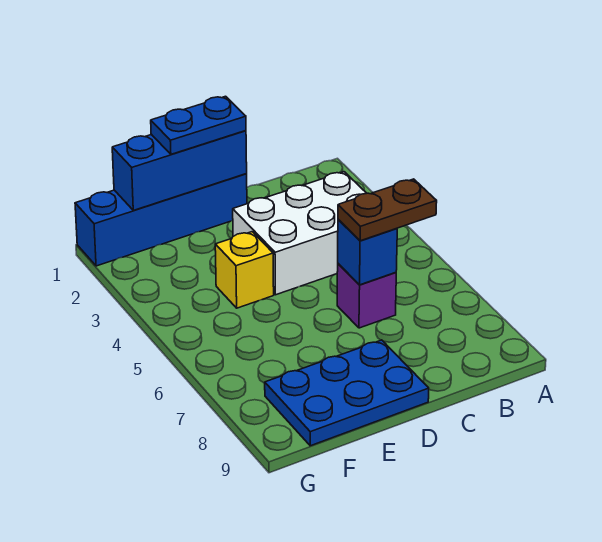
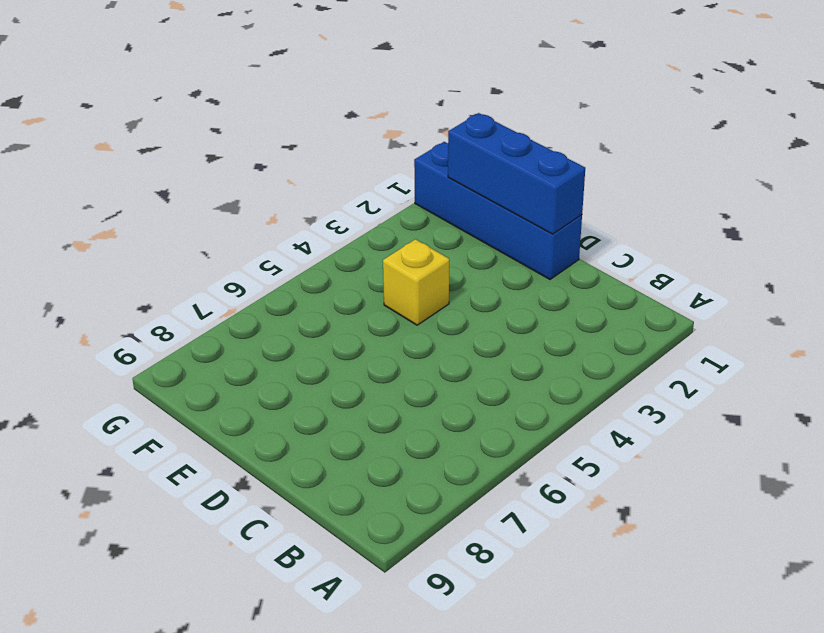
none -> white 2x3 brick [233,172,367,295]
none -> purple 1x1 brick [337,264,396,328]

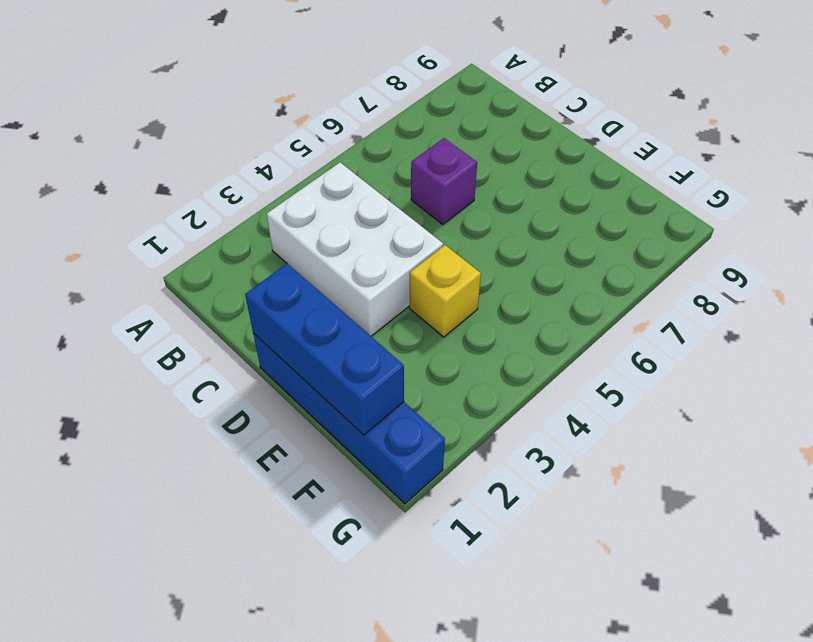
none -> blue 2x3 plate [265,340,429,446]
none -> blue 1x1 brick [338,219,397,285]

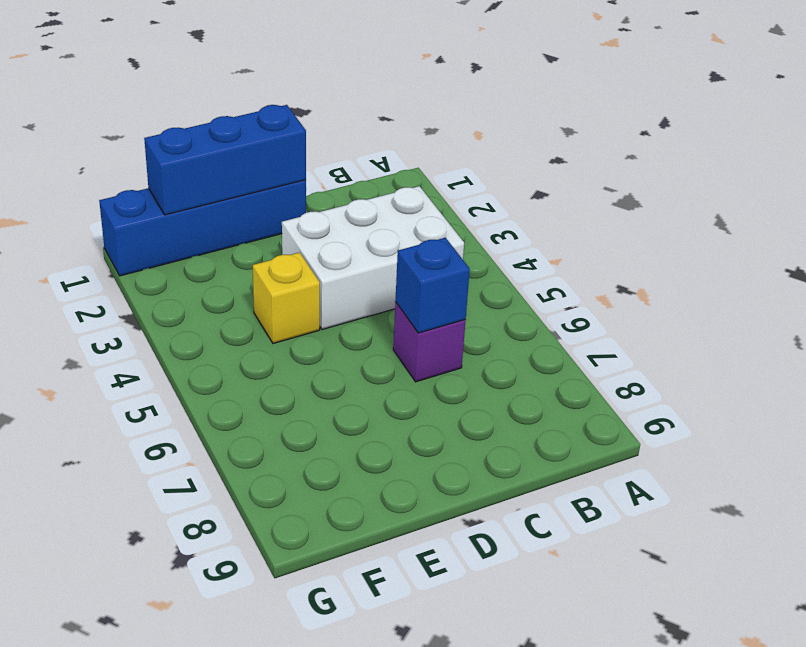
none -> blue 2x3 plate [265,340,429,446]
none -> brown 1x2 plate [338,179,437,241]

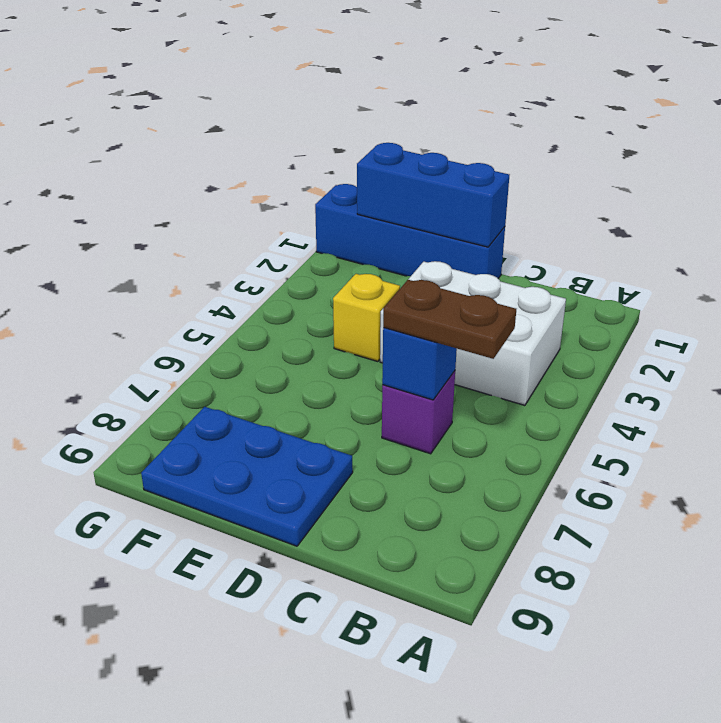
none -> blue 1x2 plate [151,96,246,154]

